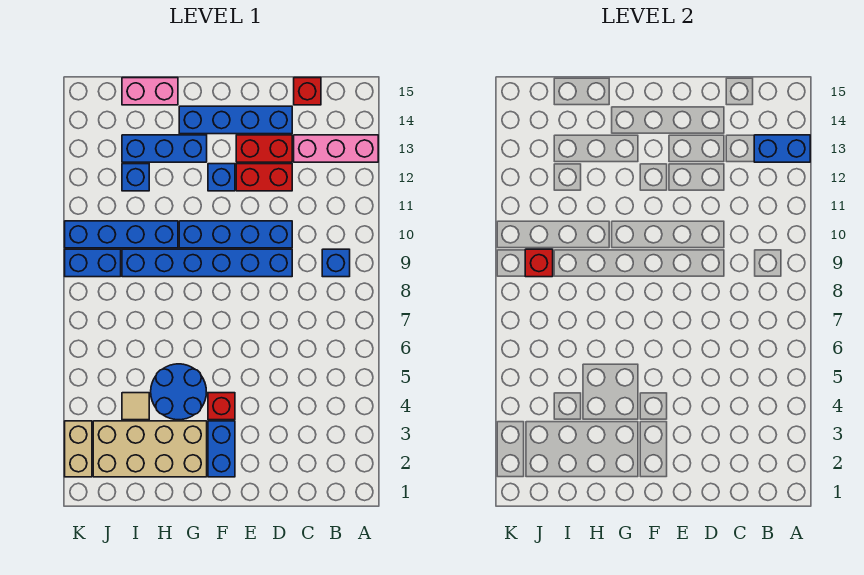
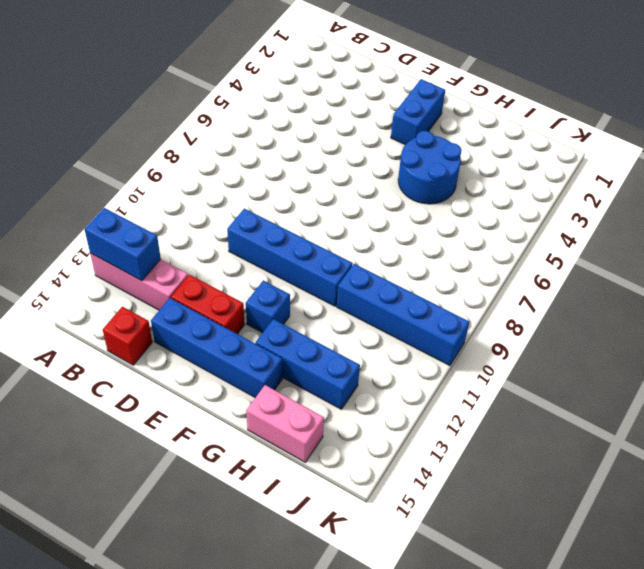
none -> blue 1x1 brick [322,249,350,277]
none -> blue 1x6 brick [122,249,292,277]
none -> red 1x2 brick [236,164,292,191]

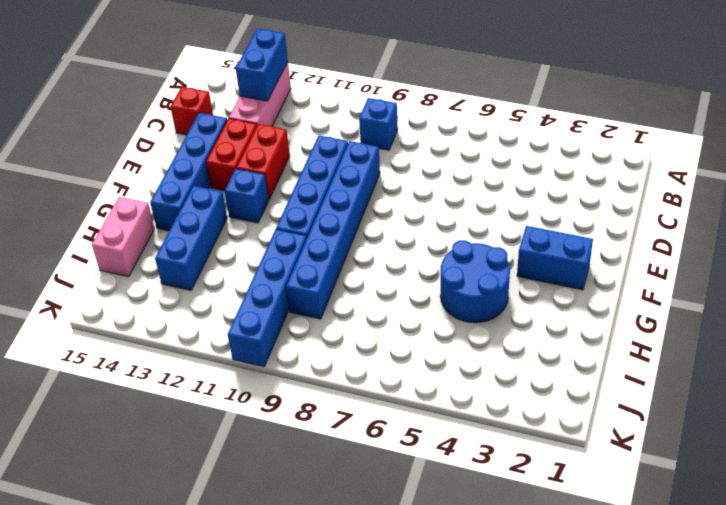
none -> red 1x1 brick [208,393,235,420]
none -> tan 2x4 brick [93,421,207,477]
none -> tan 1x1 tile [122,393,149,420]

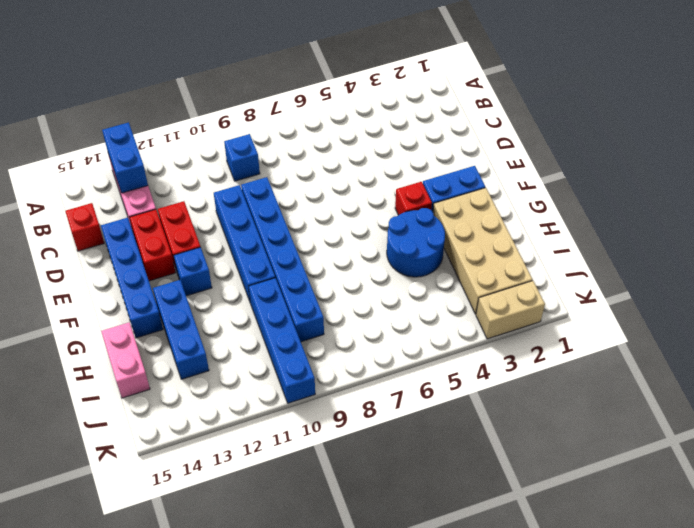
none -> tan 1x1 tile [122,393,149,420]
none -> blue 1x1 brick [122,164,149,191]
none -> blue 1x2 brick [65,249,121,277]

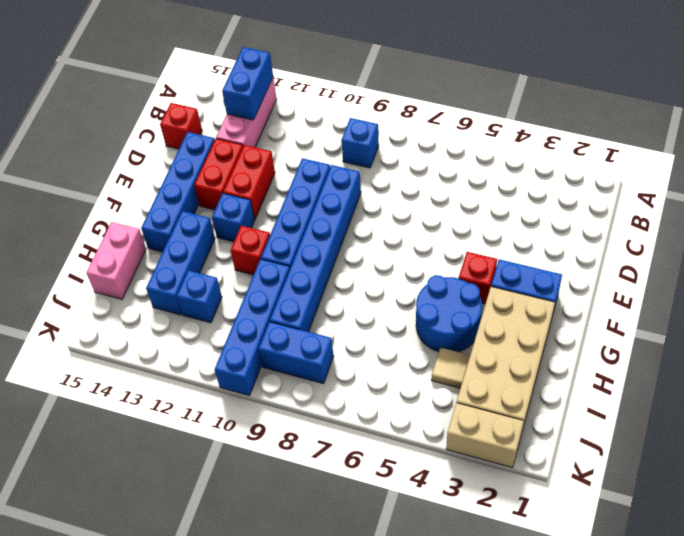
red 1x1 brick [230,226,270,275] -> red 1x1 brick moved to [525,249,553,277]
blue 1x2 brick [258,322,334,384] -> blue 1x2 brick turned to [65,249,121,277]

